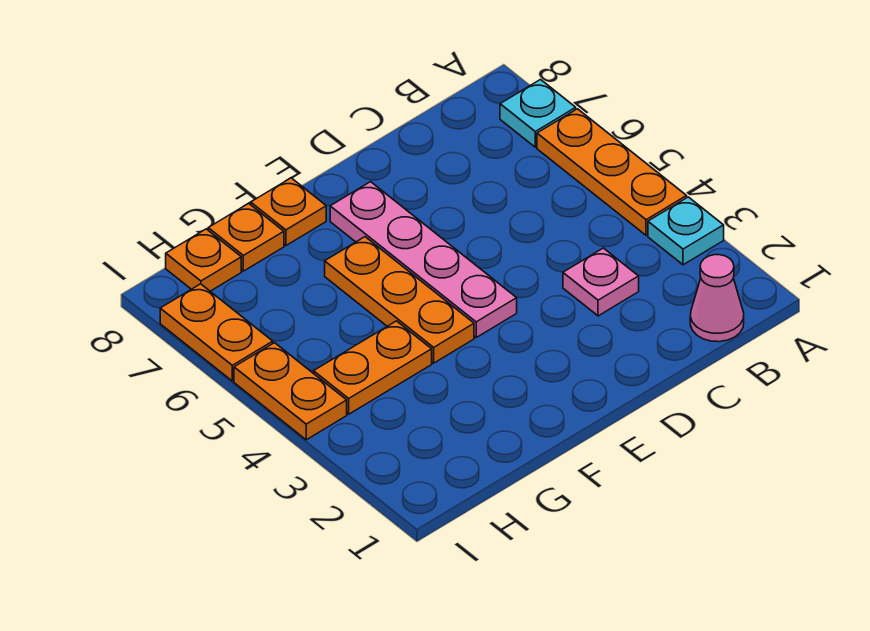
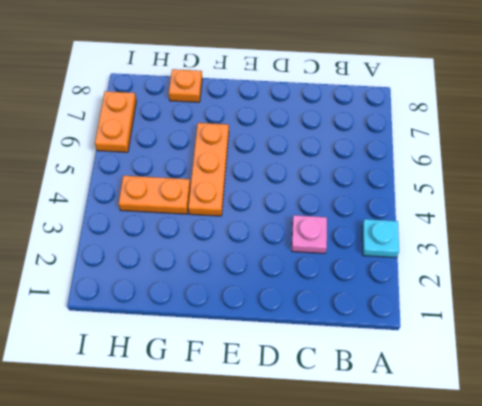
none -> orange 1x3 plate [537,109,687,235]
none -> cyan 1x1 plate [500,80,576,147]
none -> pink 1x1 cone [690,255,744,342]

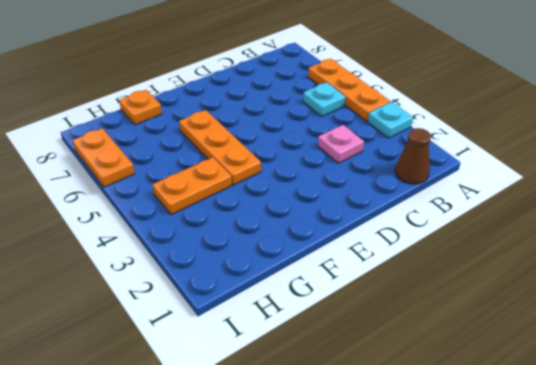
brown 1x1 cone [395,128,431,184] -> pink 1x1 cone [690,255,744,342]
cyan 1x1 plate [303,82,346,116] -> cyan 1x1 plate moved to [500,80,576,147]
none -> pink 1x4 plate [330,182,517,337]
none -> orange 1x1 plate [251,178,326,246]
none -> orange 1x1 plate [166,229,241,291]

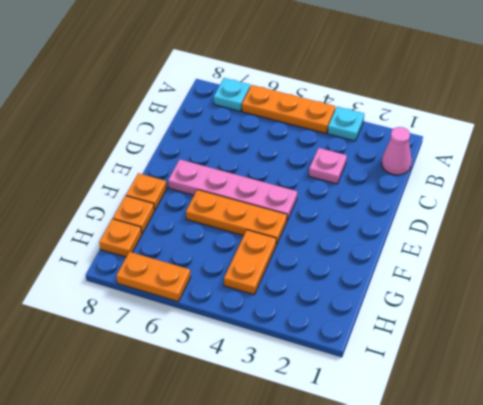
none -> orange 1x2 plate [234,343,347,440]

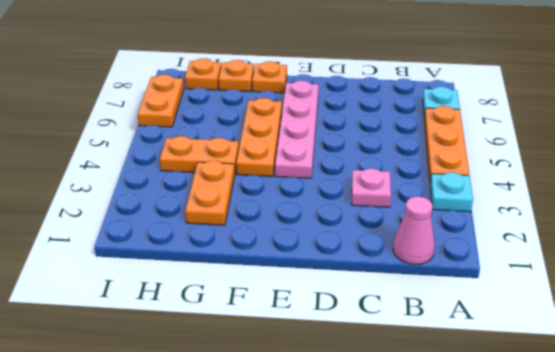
orange 1x2 plate [185,161,235,225] -> orange 1x2 plate moved to [234,343,347,440]

